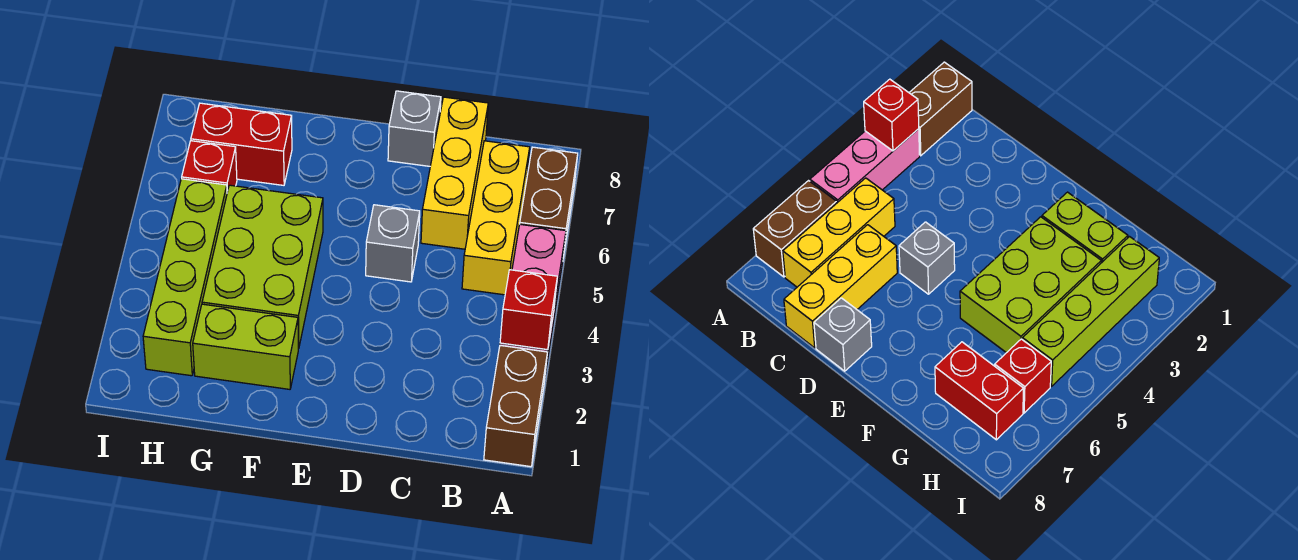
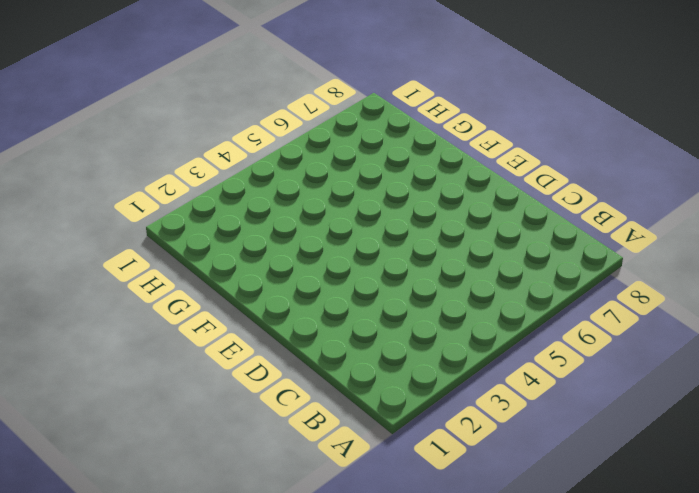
none -> brown 1x2 brick [484,345,548,467]
none -> pink 1x3 brick [500,224,566,382]
none -> brown 1x2 brick [520,147,578,257]

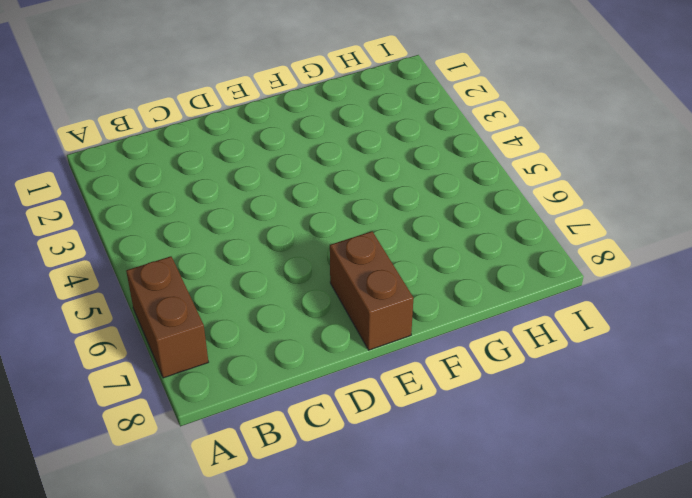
brown 1x2 brick [330,231,413,350] -> brown 1x2 brick moved to [484,345,548,467]
none -> pink 1x3 brick [500,224,566,382]
none -> yellow 1x3 brick [462,141,530,295]
none -> yellow 1x3 brick [421,97,488,249]

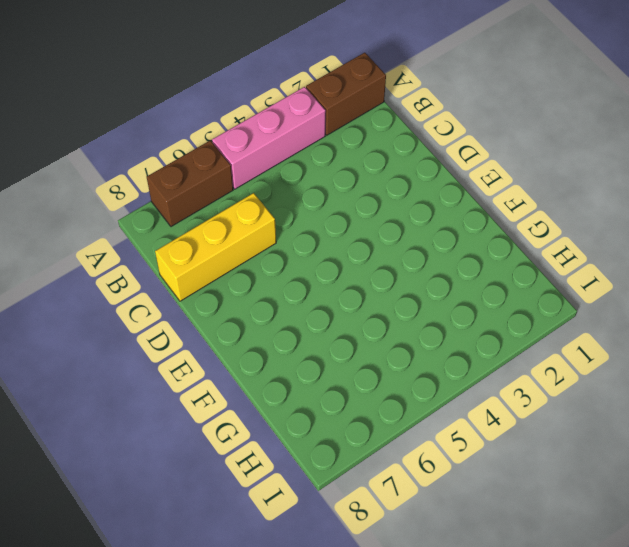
none -> yellow 1x3 brick [462,141,530,295]
none -> grey 1x1 brick [366,205,420,282]
none -> grey 1x1 brick [388,91,441,166]

